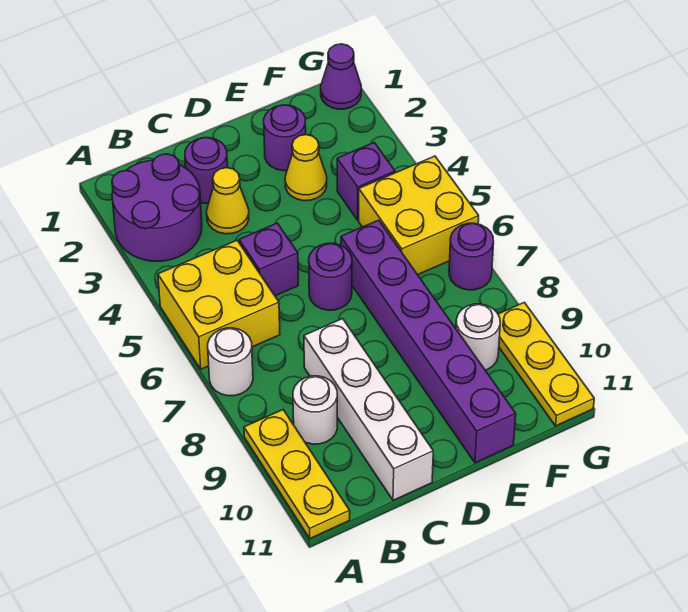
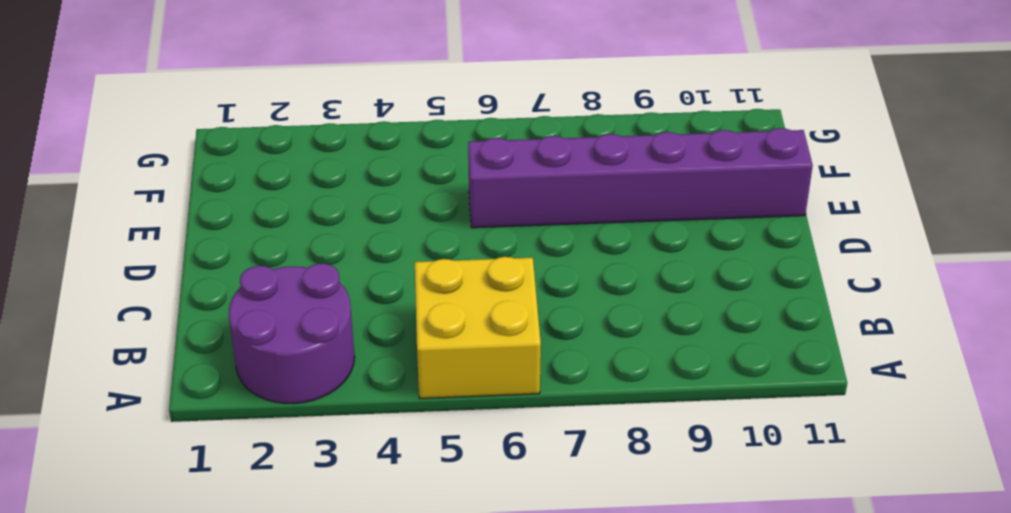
none -> white 1x1 round brick [208,328,253,396]
none -> yellow 1x3 plate [244,410,350,538]
none -> white 1x1 round brick [293,376,337,444]

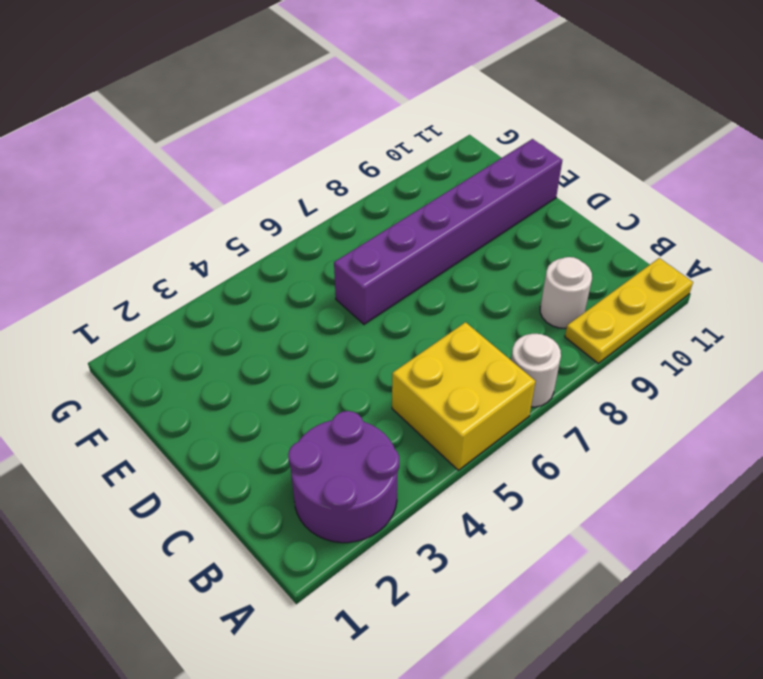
none -> purple 1x1 round brick [185,138,228,203]
none -> yellow 1x1 cone [207,168,249,234]
none -> purple 1x1 brick [239,223,298,296]

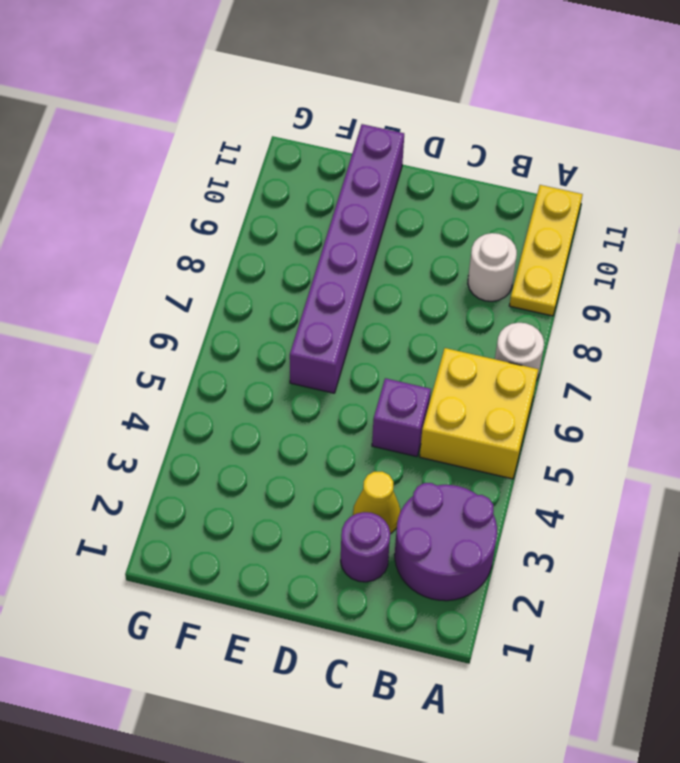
none -> white 1x4 brick [304,319,433,500]
none -> purple 1x1 round brick [309,243,352,310]
none -> purple 1x1 round brick [264,105,306,171]

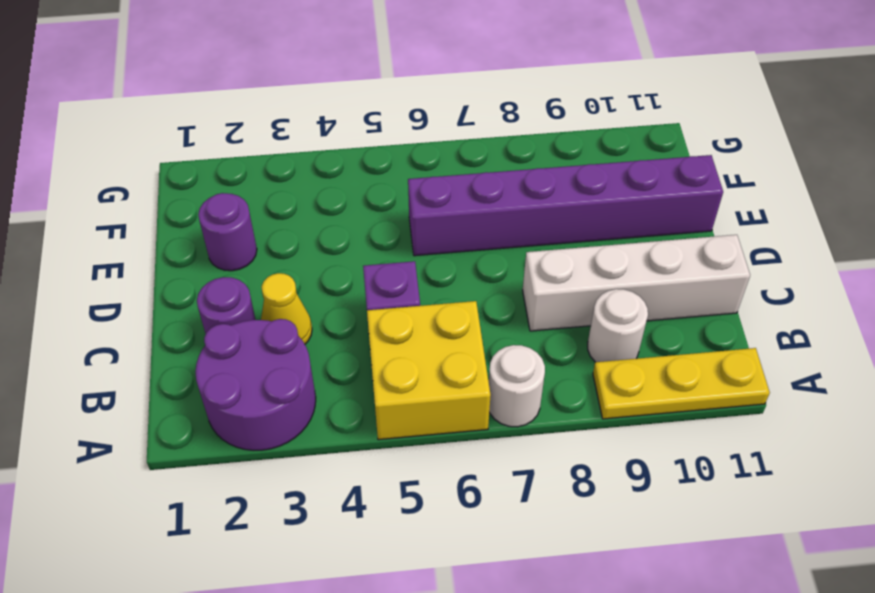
none -> purple 1x1 round brick [309,243,352,310]
none -> yellow 1x1 cone [285,135,327,201]
none -> purple 1x1 brick [337,143,395,220]

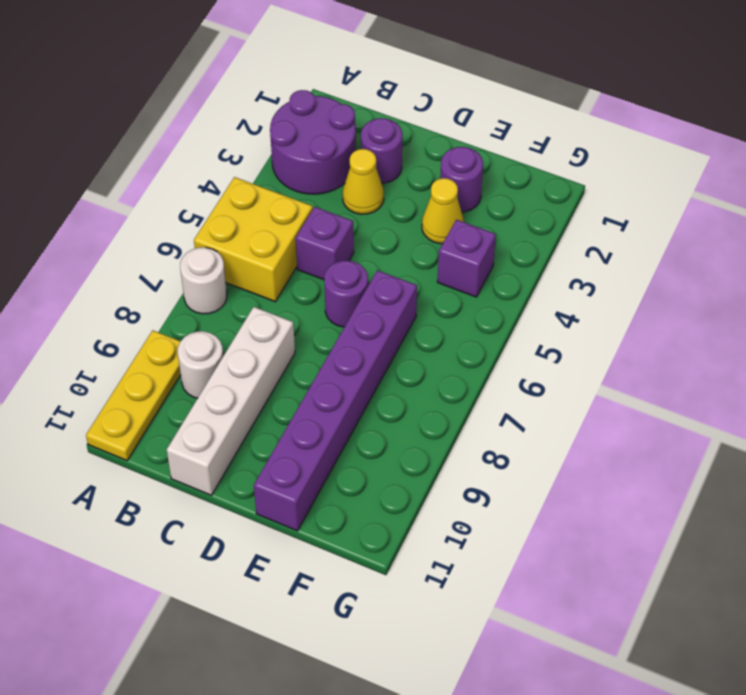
none -> yellow 2x2 brick [359,156,479,275]
none -> white 1x1 round brick [456,304,500,370]
none -> purple 1x1 cone [321,44,361,109]

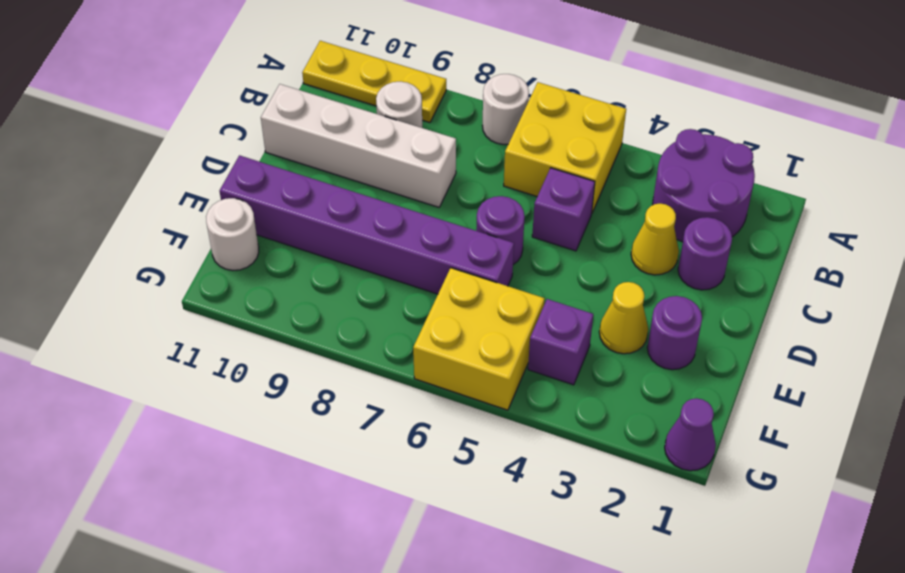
white 1x1 round brick [206,198,259,270] -> white 1x1 round brick moved to [456,304,500,370]
none -> purple 1x1 round brick [449,223,494,290]
none -> yellow 1x3 plate [498,302,594,426]

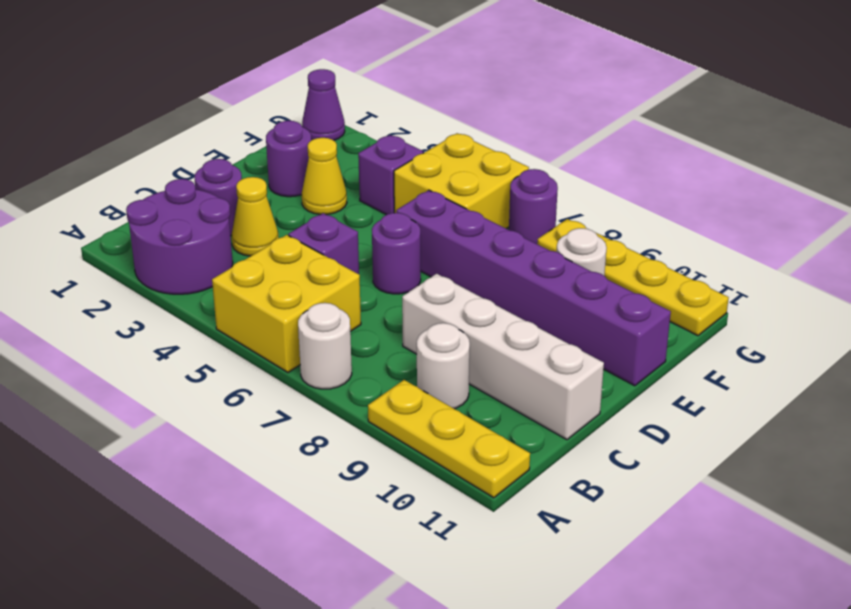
yellow 1x4 plate [537,219,729,336] -> yellow 1x3 plate [498,302,594,426]

